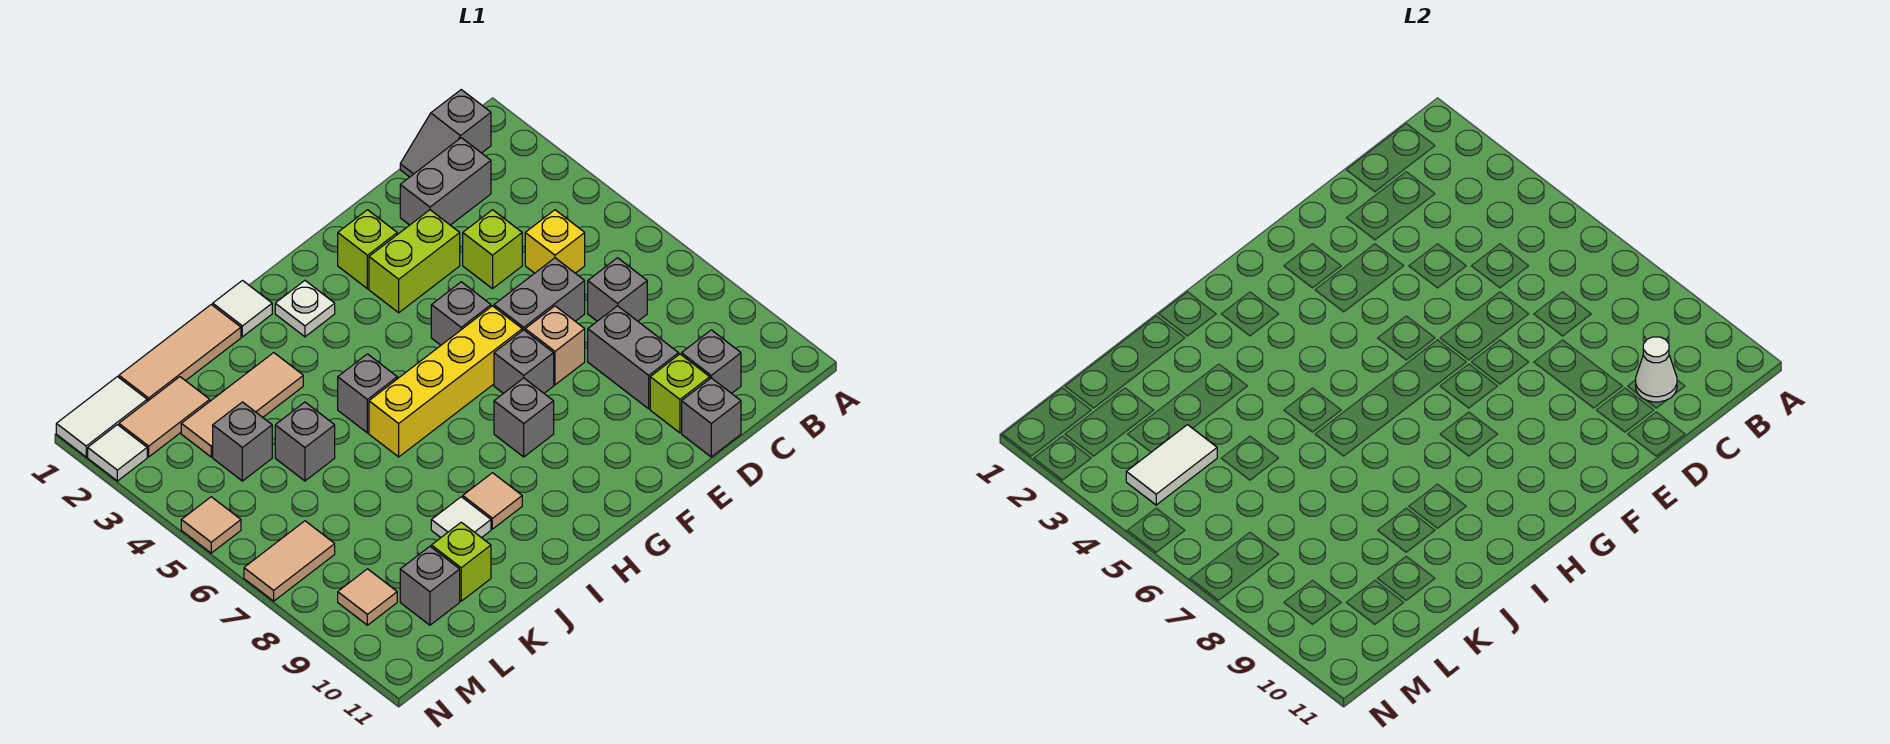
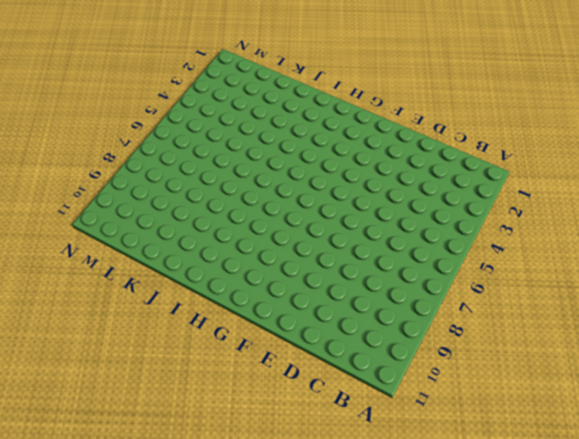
none -> grey 1x2 slope [400,90,491,177]
none -> grey 1x2 brick [400,138,491,225]
none -> yellow 1x1 brick [525,210,585,273]
none -> grey 1x1 brick [588,258,647,321]

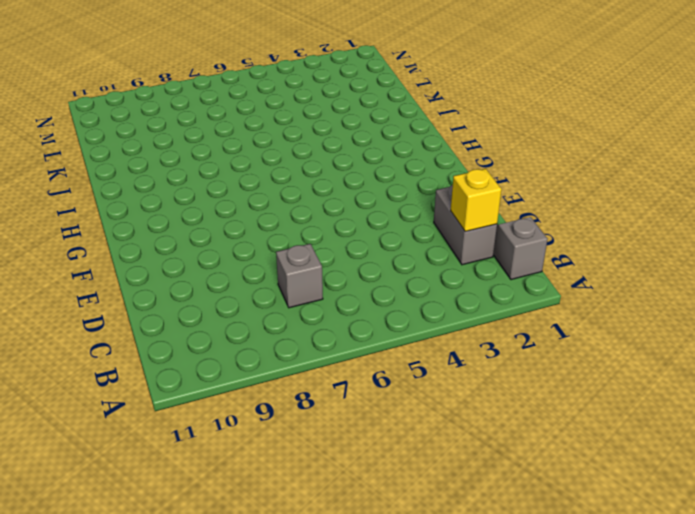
yellow 1x1 brick [451,169,502,232] -> yellow 1x1 brick moved to [525,210,585,273]
none -> grey 1x1 brick [682,330,741,393]
none -> lime 1x1 brick [463,210,522,289]
none -> grey 1x2 brick [494,258,585,331]
none -> grey 1x2 brick [588,306,679,409]

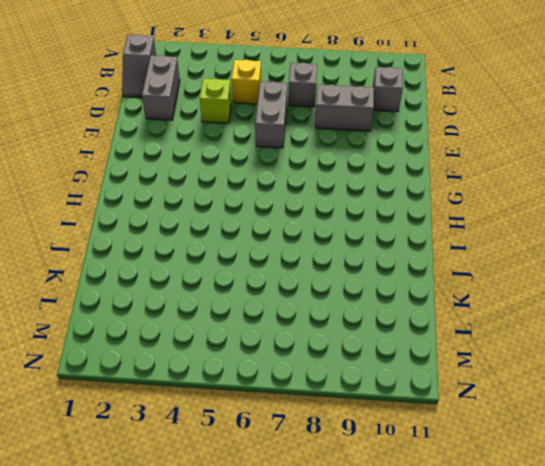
none -> lime 1x1 brick [650,354,710,433]
none -> grey 1x1 brick [682,378,741,457]
none -> lime 1x2 brick [369,210,460,313]
none -> tan 1x1 brick [525,306,585,385]

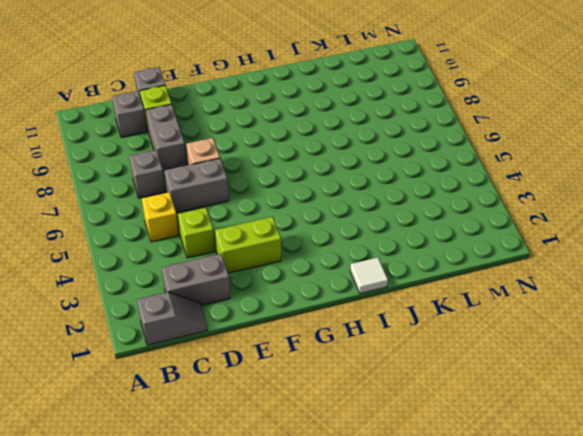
none -> lime 1x1 brick [338,210,397,289]
none -> grey 1x1 brick [431,282,491,345]
none -> yellow 1x4 brick [369,306,522,457]
none -> grey 1x1 brick [494,330,554,393]

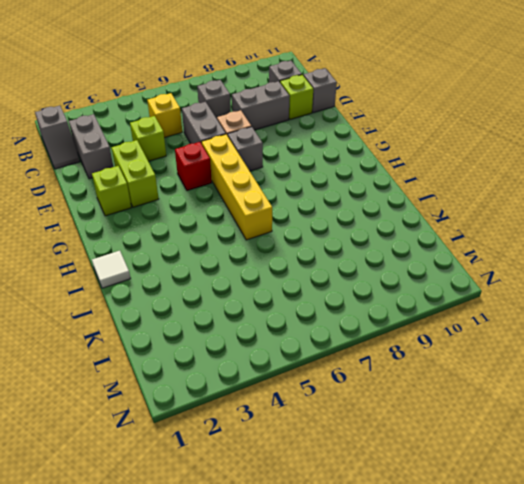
red 1x1 brick [175,142,212,191] -> grey 1x1 brick [431,282,491,345]
none -> grey 1x1 brick [494,378,554,457]
none -> white 1x1 plate [275,281,335,337]
none -> grey 1x1 brick [338,354,397,433]
none -> tan 1x1 tile [463,473,522,529]

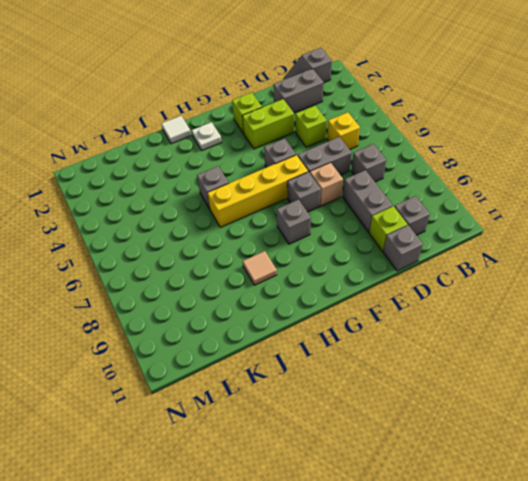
none -> tan 1x3 tile [119,305,241,401]
none -> tan 1x3 tile [181,353,303,457]
none -> white 1x1 tile [431,497,491,538]
none -> grey 1x1 brick [275,402,335,481]

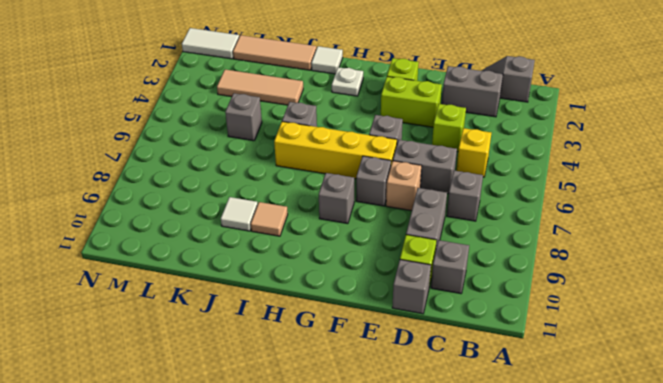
none -> lime 1x1 brick [431,522,491,601]
none -> tan 1x2 tile [119,377,210,457]
none -> grey 1x1 brick [213,402,272,481]
none -> grey 1x1 brick [400,547,460,625]

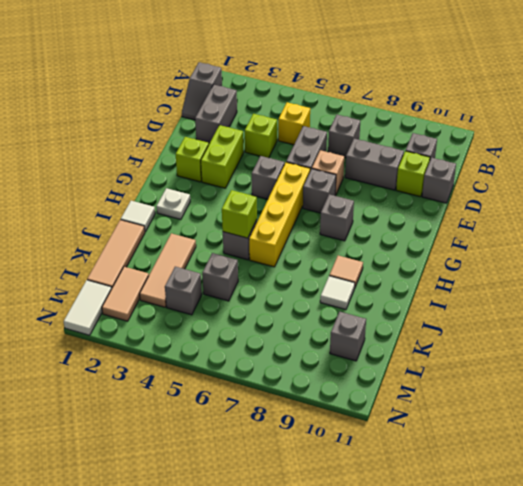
lime 1x1 brick [222,190,257,238] -> lime 1x1 brick moved to [431,522,491,601]
none -> tan 1x2 tile [244,521,335,601]
none -> tan 1x1 tile [338,569,397,625]
none -> white 1x1 tile [88,425,147,481]
none -> tan 1x1 tile [181,497,241,553]

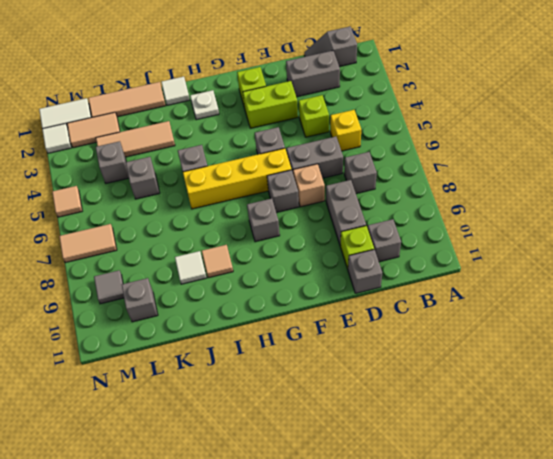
grey 1x1 tile [94,270,124,304] -> tan 1x1 tile [338,569,397,625]
none -> lime 1x1 brick [431,522,491,601]
none -> white 1x1 cone [1636,337,1677,402]
none -> white 1x2 tile [1126,425,1217,505]

